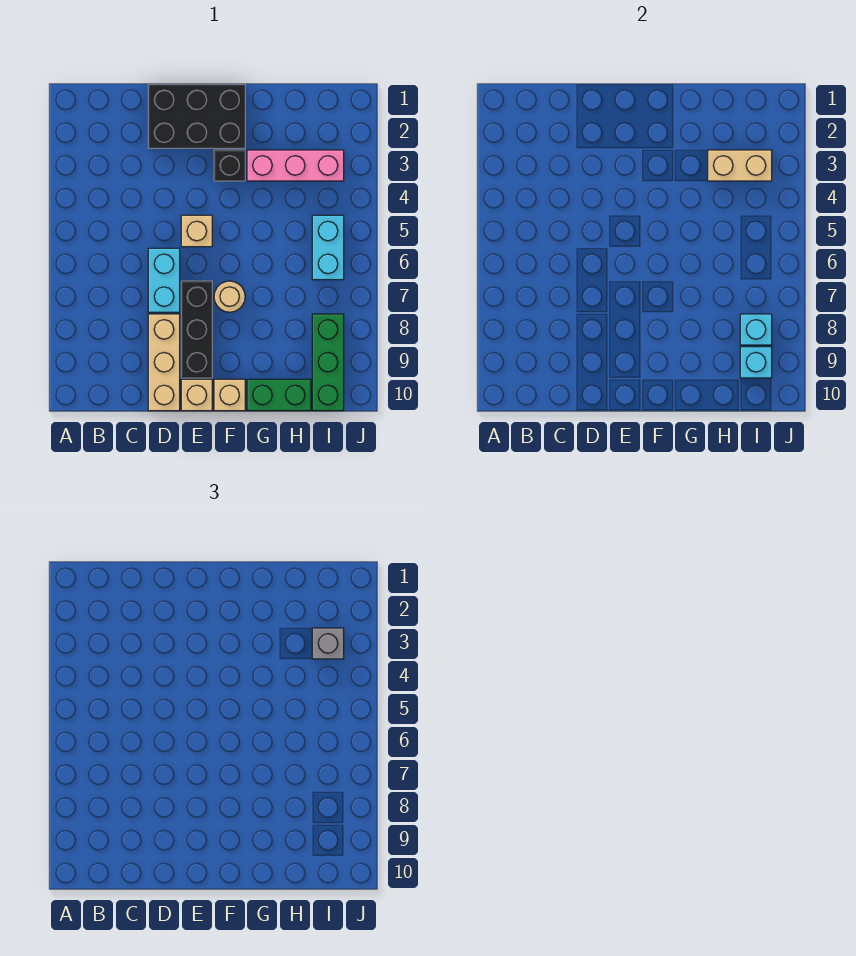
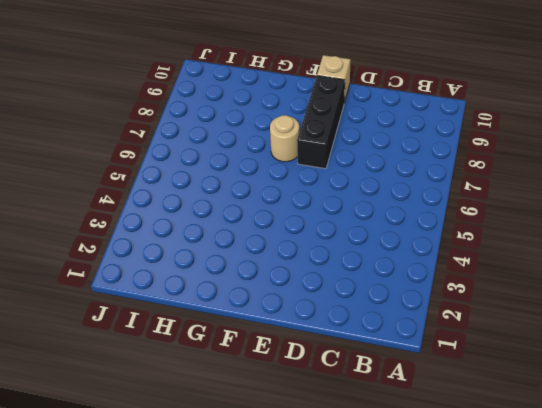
none -> black 2x3 brick [148,84,245,148]
none -> cyan 1x2 brick [148,248,180,312]
none -> tan 1x3 brick [148,314,180,411]

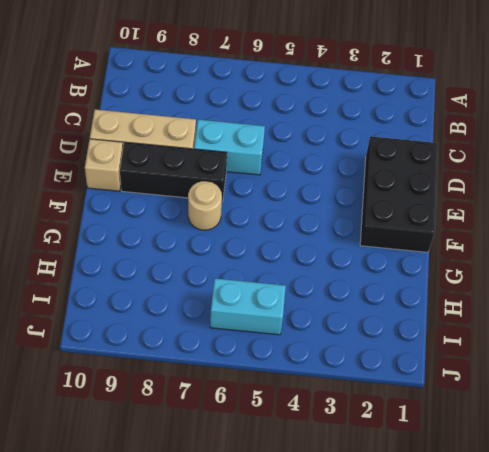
none -> tan 1x1 brick [181,215,212,247]
none -> black 1x1 brick [214,150,245,181]
none -> tan 1x1 brick [214,379,245,411]

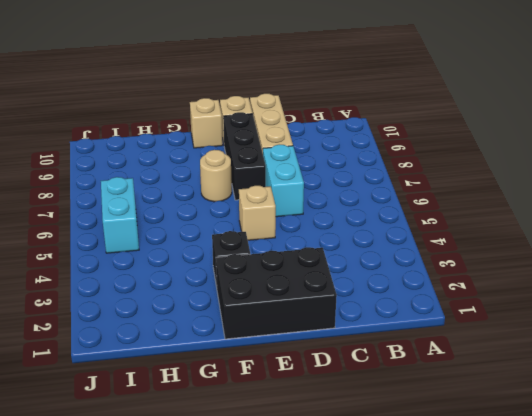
none -> pink 1x3 brick [247,150,344,181]
none -> green 1x2 brick [247,379,311,411]
none -> green 1x3 brick [312,314,344,411]

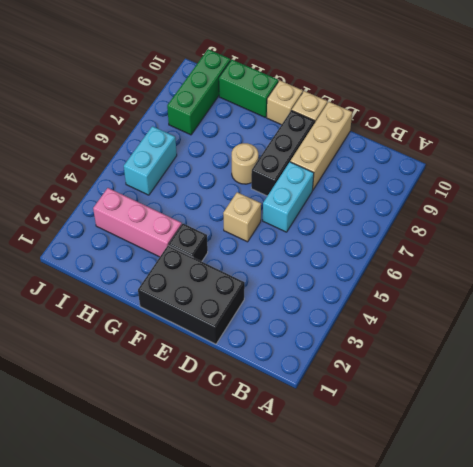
none -> tan 1x2 brick [708,150,772,181]
none -> cyan 1x1 brick [740,314,772,345]
none -> cyan 1x1 brick [740,347,772,378]

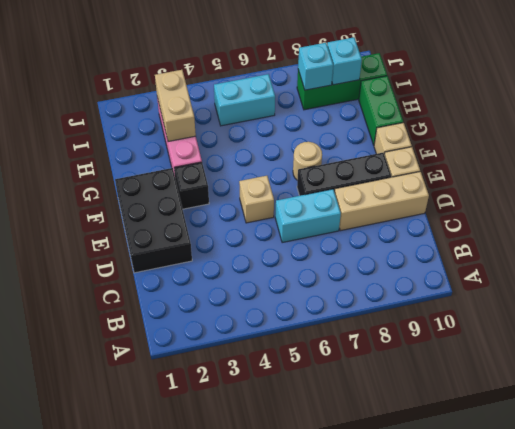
none -> grey 1x1 brick [312,628,344,659]

